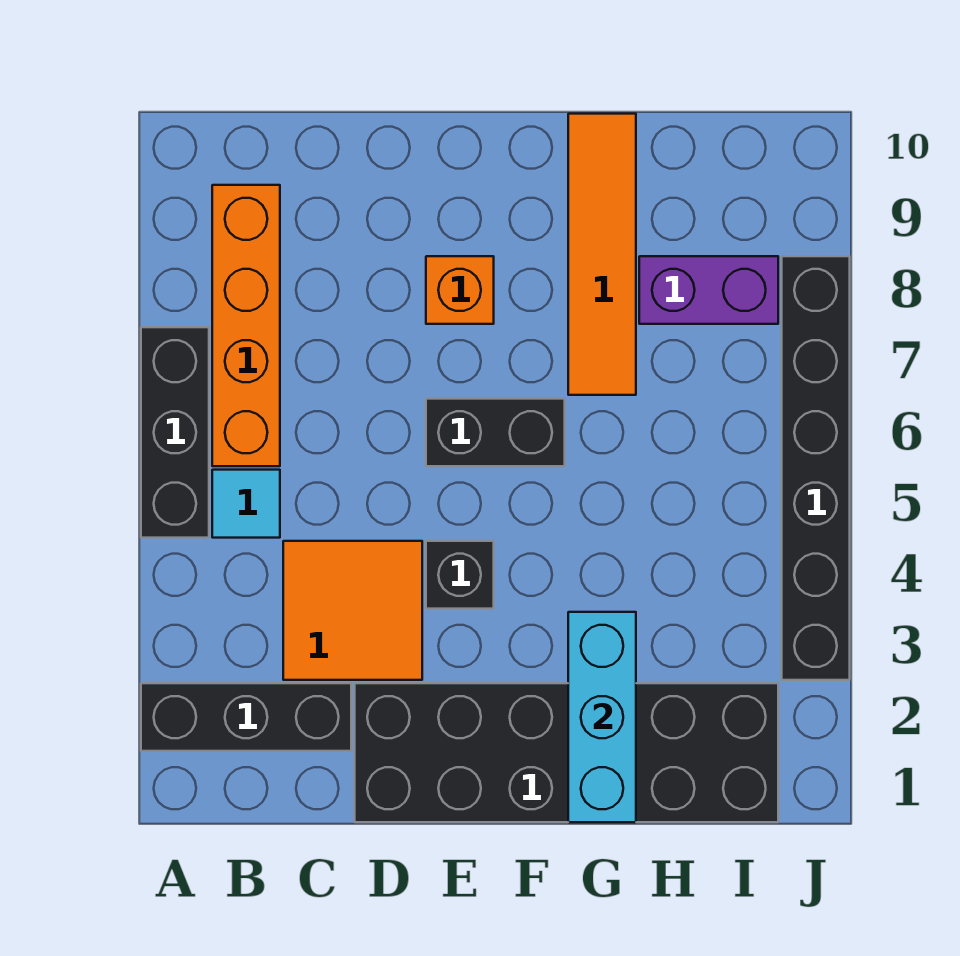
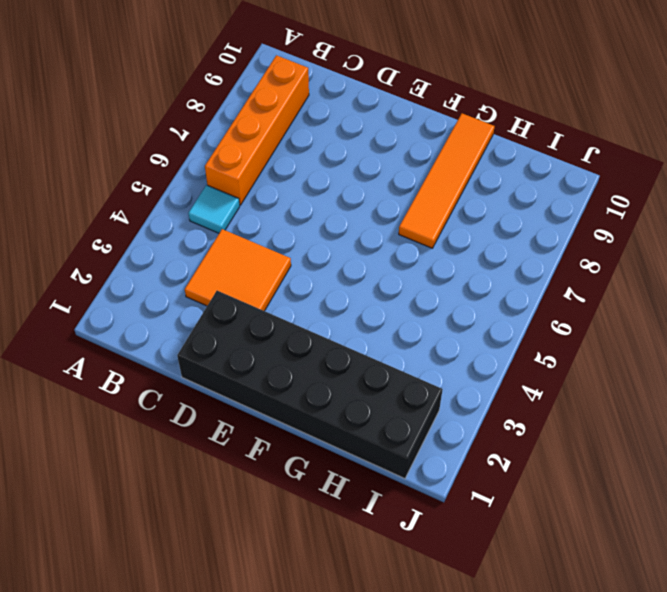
none -> black 1x3 brick [141,683,351,751]
none -> black 1x3 brick [141,327,209,538]
none -> black 1x1 brick [426,541,494,609]

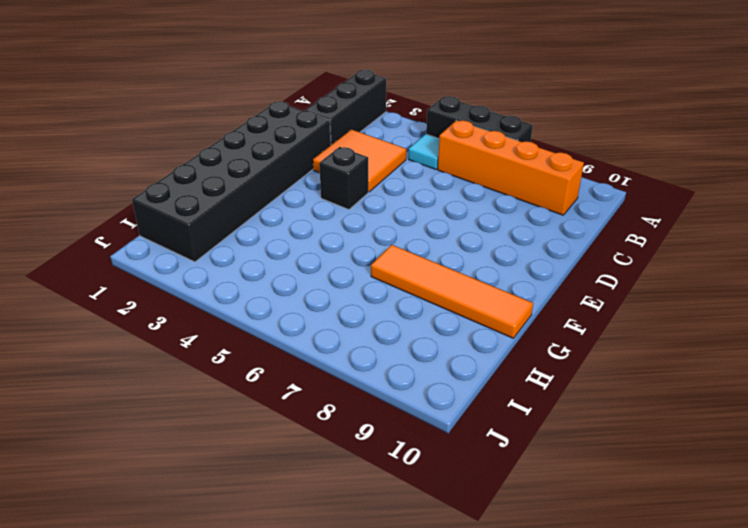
none -> black 1x2 brick [426,399,565,466]
none -> orange 1x1 brick [426,256,494,324]
none -> purple 1x2 brick [639,256,778,324]

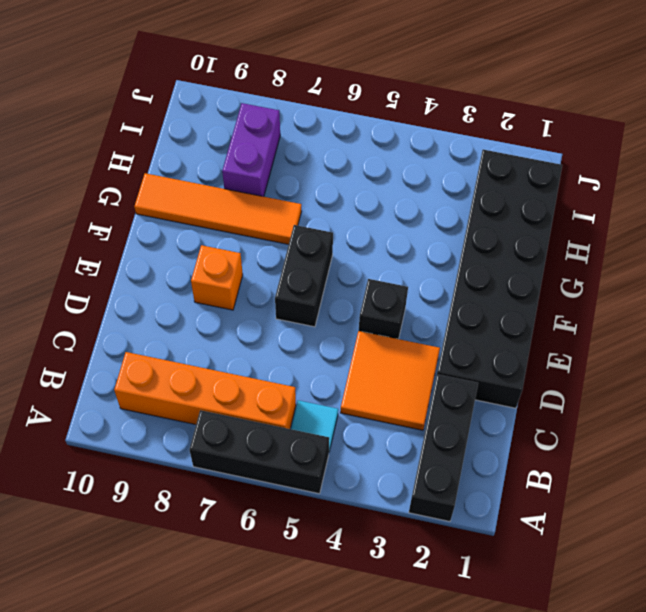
none -> black 1x6 brick [782,256,850,680]
none -> cyan 1x3 brick [568,612,636,822]

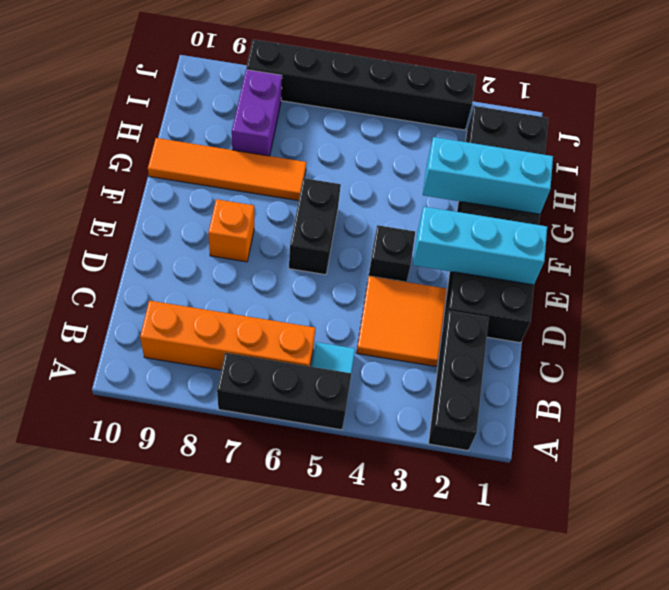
cyan 1x3 brick [413,207,547,285] -> none

